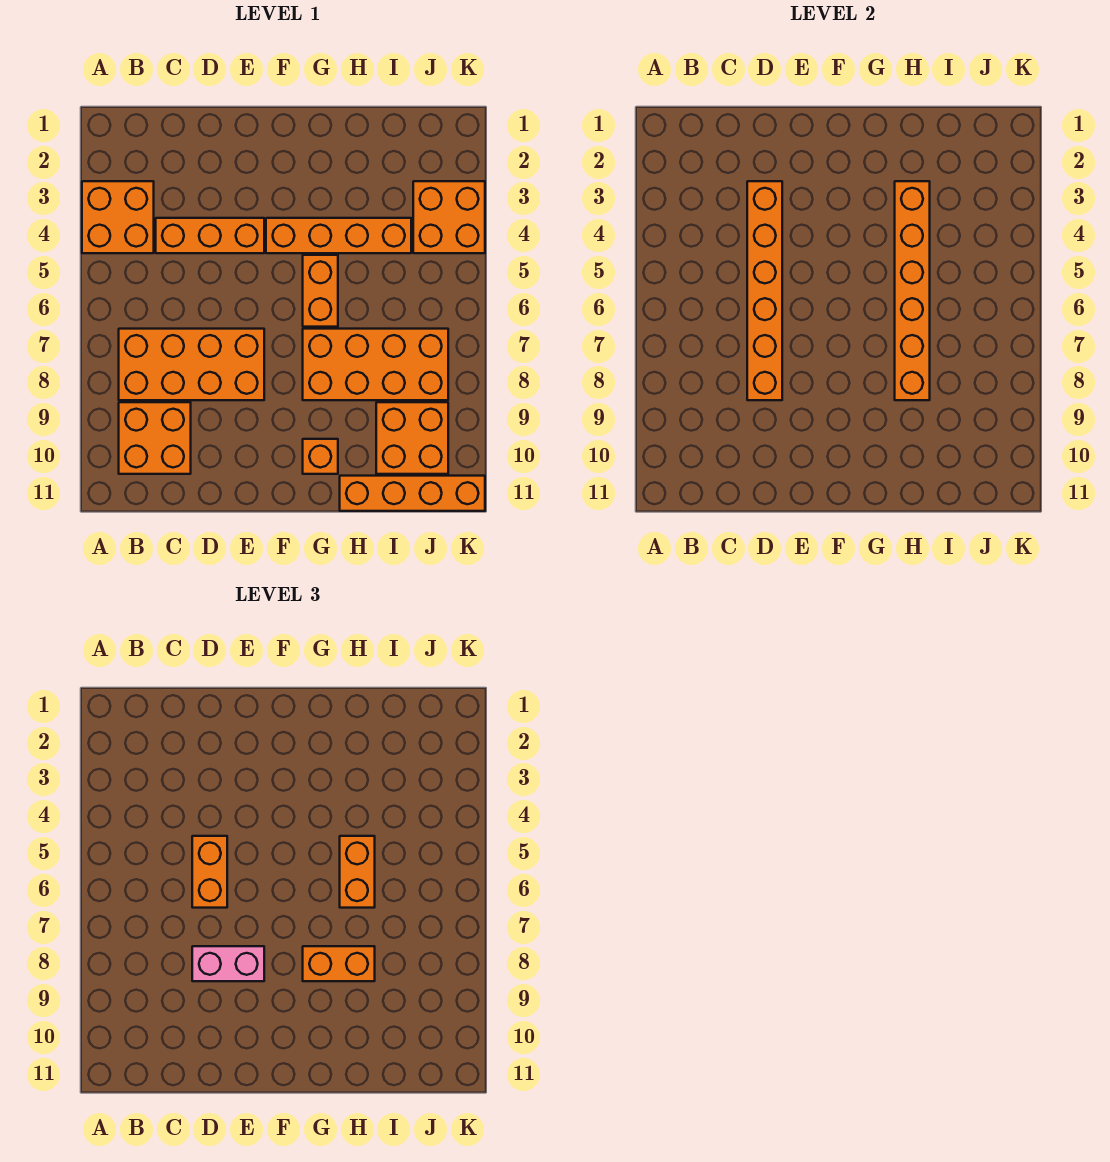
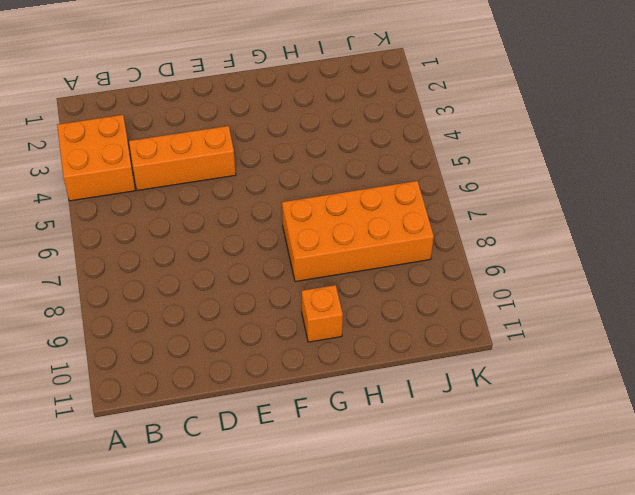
none -> orange 2x4 brick [119,329,264,400]
none -> orange 2x2 brick [119,402,191,474]
none -> orange 1x4 brick [266,218,411,253]

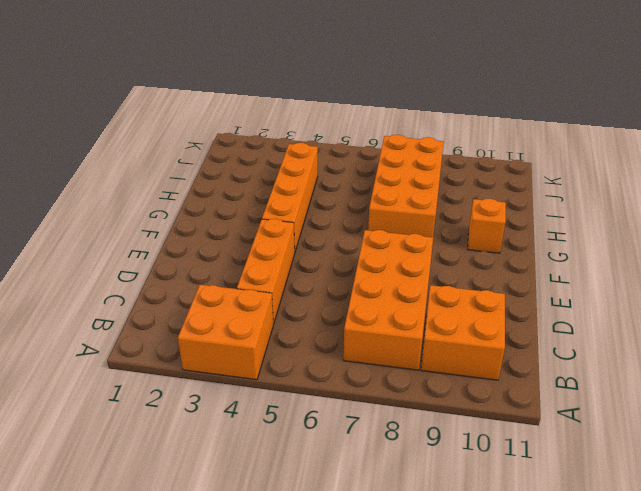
none -> orange 1x2 brick [303,255,338,327]
none -> orange 1x4 brick [340,476,485,511]
none -> orange 2x2 brick [376,402,448,474]

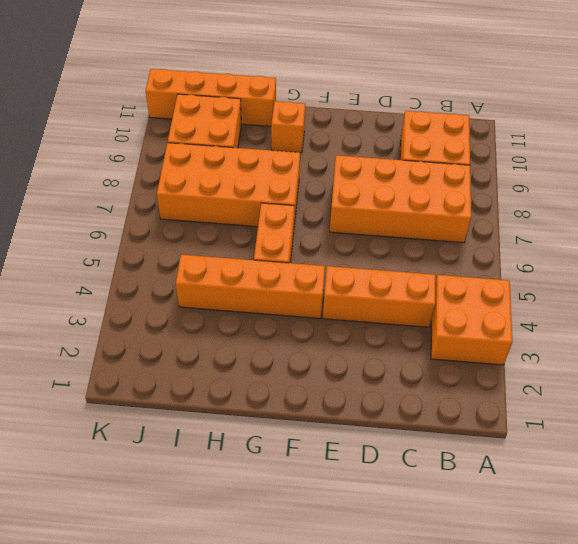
none -> orange 2x2 brick [413,181,485,253]
none -> orange 1x6 brick [747,181,782,400]
none -> orange 1x6 brick [895,181,930,400]

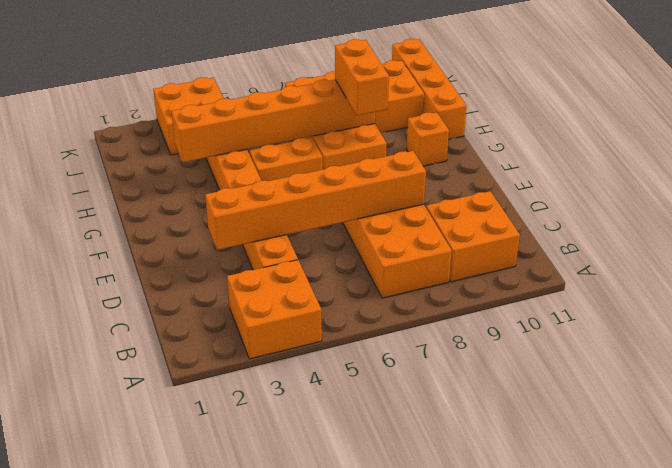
none -> orange 1x2 brick [192,836,227,908]
none -> pink 1x2 brick [192,946,264,981]
none -> orange 1x2 brick [340,836,375,908]

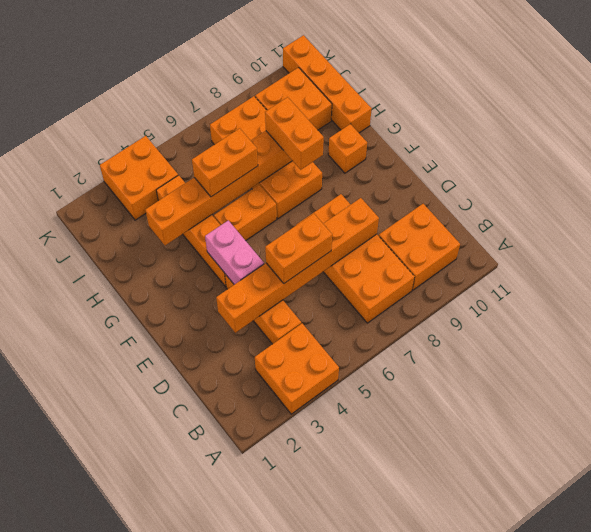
pink 1x2 brick [205,220,264,285] -> pink 1x2 brick moved to [192,946,264,981]

